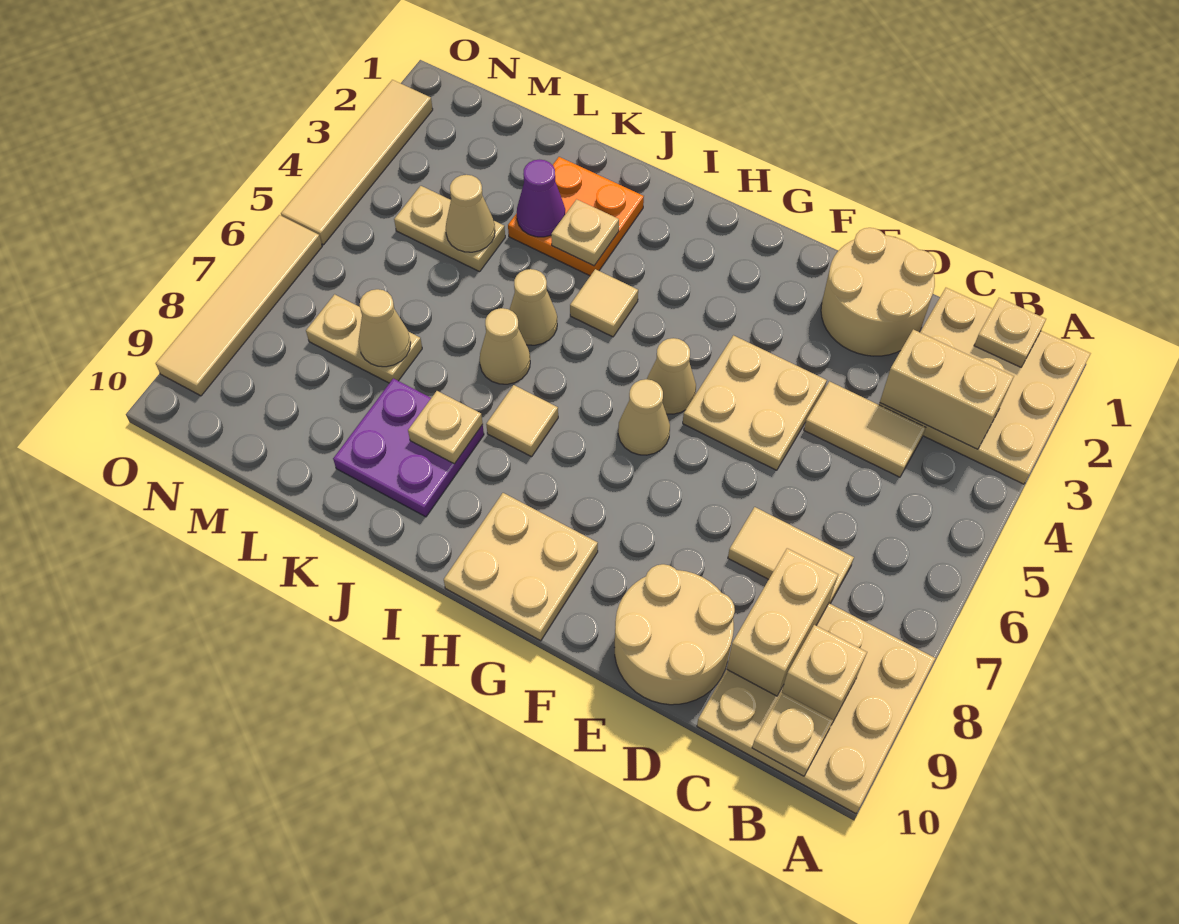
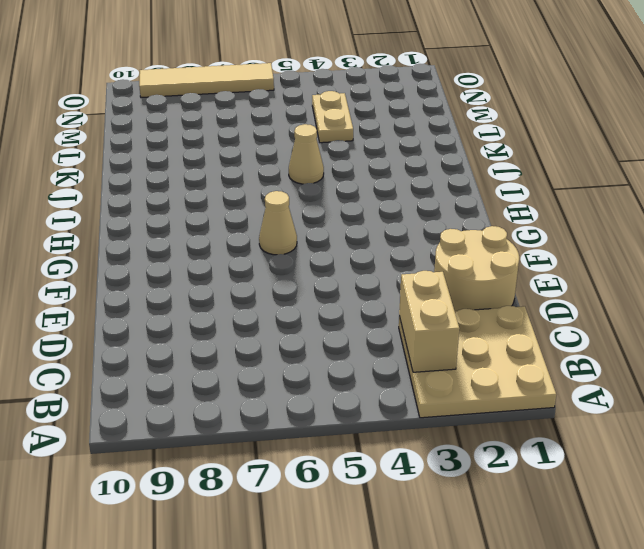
none -> tan 3x3 plate [697,603,936,814]
none -> tan 1x2 tile [804,381,926,477]
none -> tan 1x2 tile [728,507,854,603]
none -> tan 2x2 round brick [615,564,735,705]

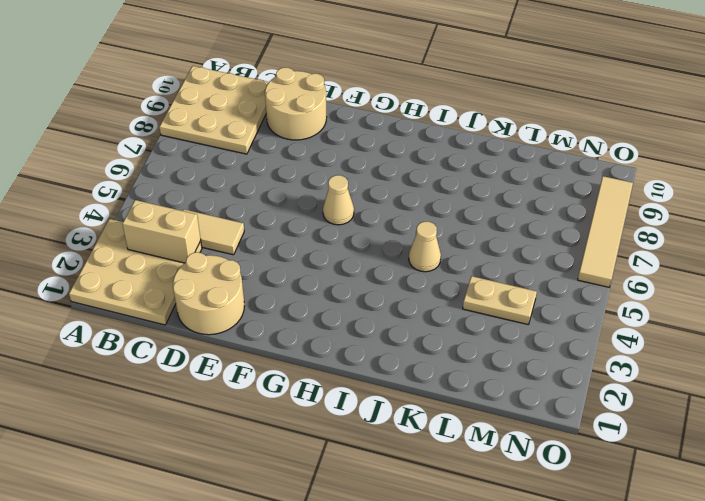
none -> tan 1x2 tile [728,507,854,603]
none -> tan 2x2 plate [683,335,827,470]
none -> tan 1x1 cone [647,338,696,414]
none -> tan 2x2 plate [444,493,598,641]

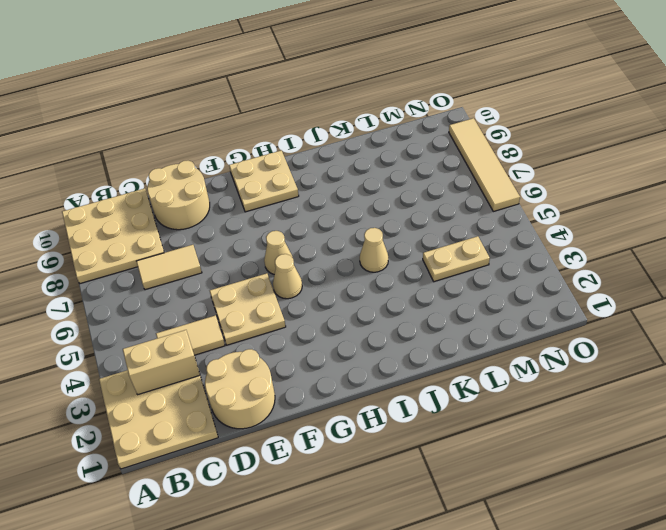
none -> tan 1x1 tile [570,269,638,337]
none -> tan 1x1 tile [486,385,558,457]
none -> orange 2x2 plate [508,157,644,276]
none -> tan 1x1 cone [480,308,530,384]

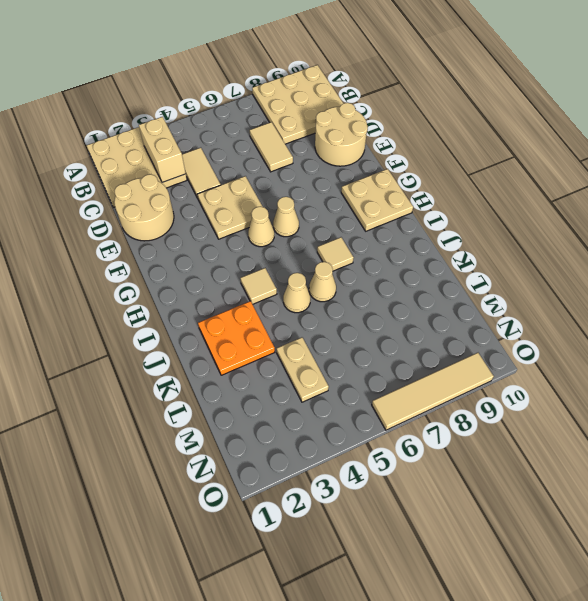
none -> purple 2x2 plate [333,378,484,517]
none -> tan 1x2 plate [306,294,422,383]
none -> tan 1x4 tile [281,80,433,245]
none -> tan 1x1 plate [974,298,1046,367]

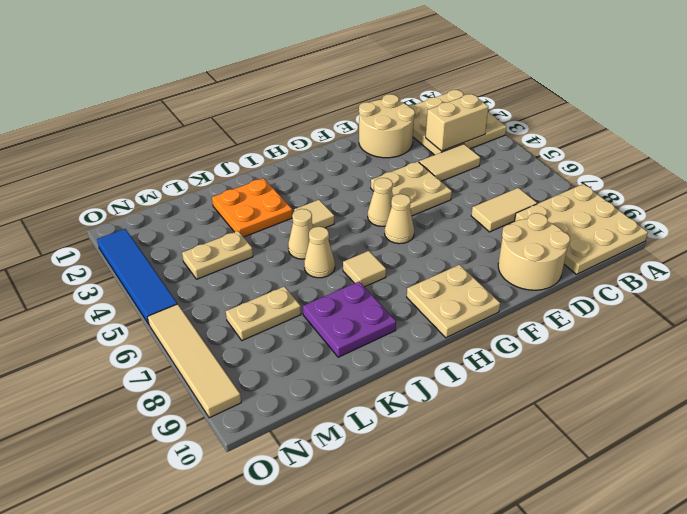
blue 1x4 tile [97,229,177,324] -> tan 1x4 tile [281,80,433,245]
none -> tan 1x1 plate [974,298,1046,367]
none -> tan 1x1 brick [782,625,867,723]
none -> tan 1x1 plate [752,692,833,776]
none -> tan 1x2 brick [727,548,838,696]

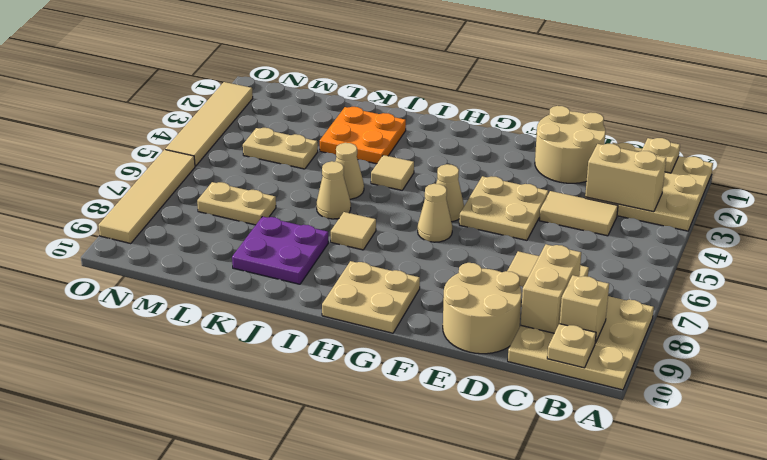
none -> tan 1x1 plate [551,199,619,266]
none -> tan 1x1 plate [408,391,483,464]
none -> purple 1x1 cone [517,160,565,237]
none -> tan 1x1 cone [446,175,495,252]

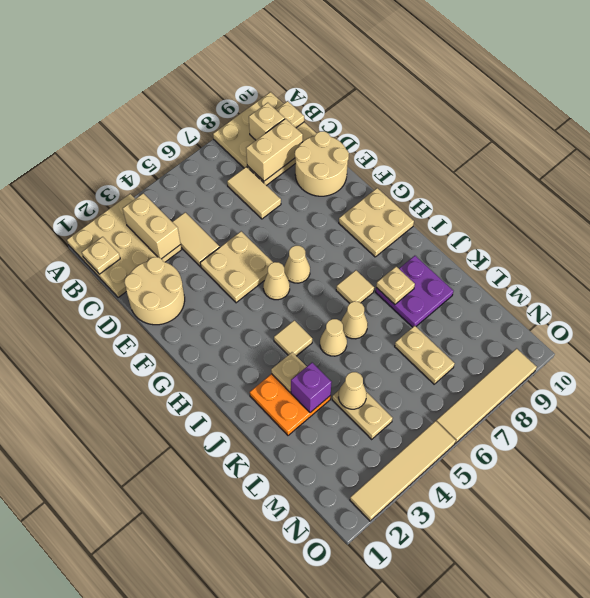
purple 1x1 brick [291,363,332,413] -> purple 1x1 cone [517,160,565,237]
none -> tan 1x1 cone [358,289,411,367]

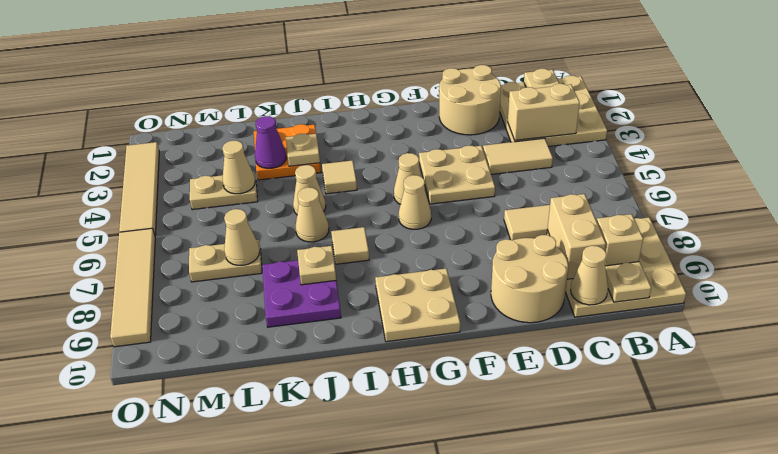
tan 1x1 cone [571,246,608,305] -> none

